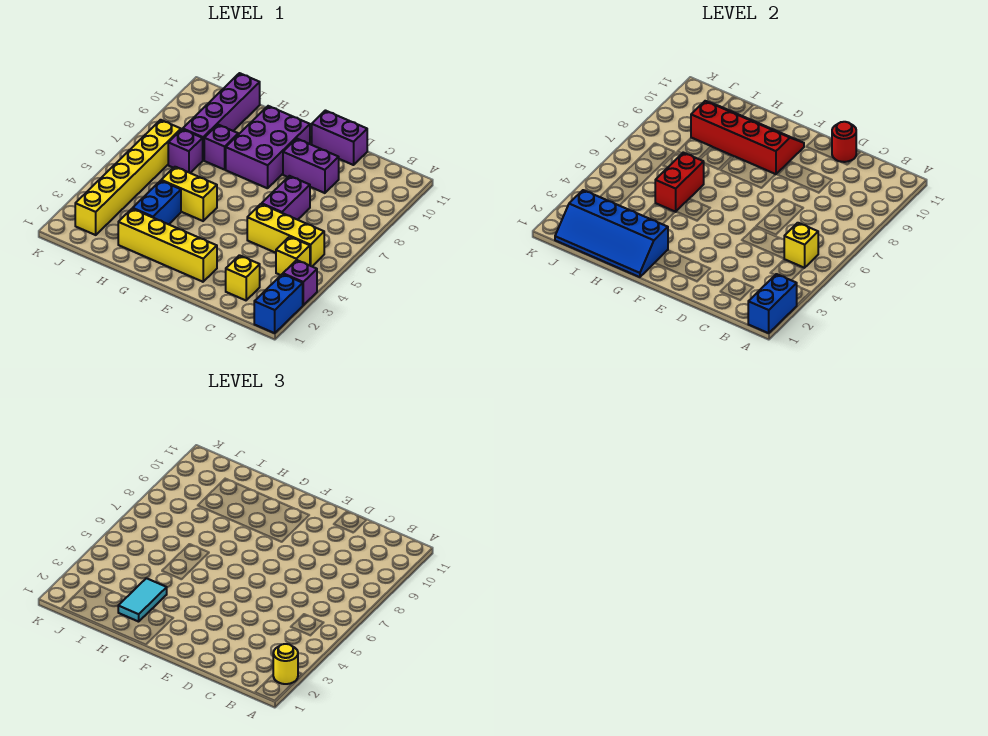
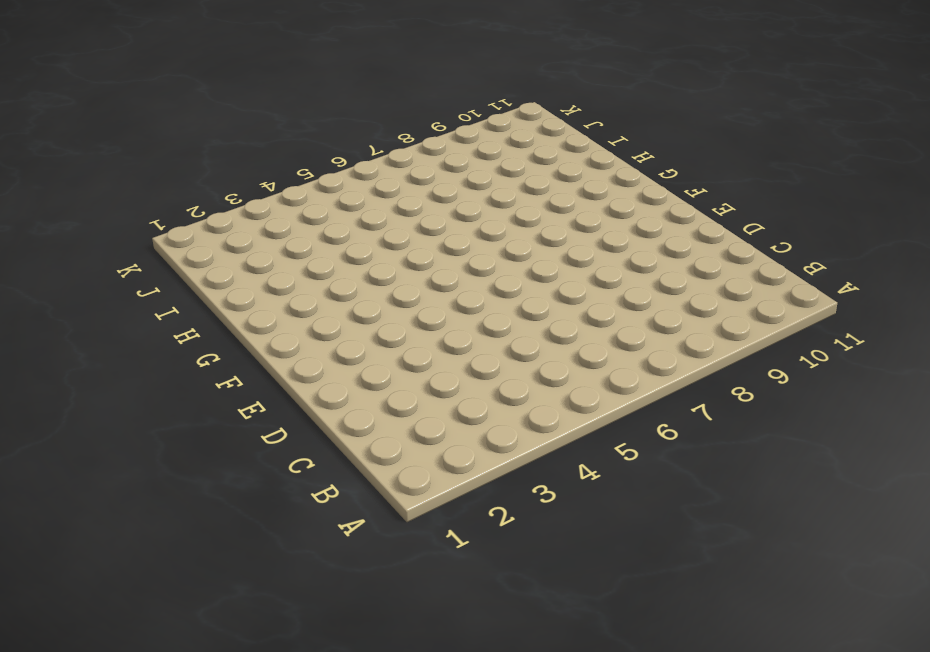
none -> blue 1x2 brick [254,274,303,333]
none -> purple 1x1 brick [283,260,317,305]
none -> yellow 1x1 brick [276,237,310,275]

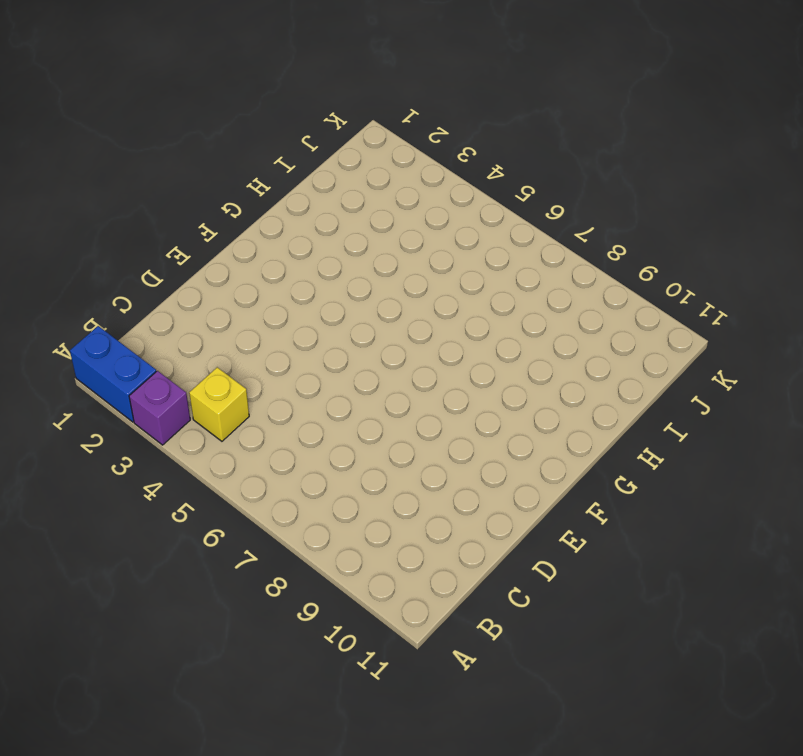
none -> yellow 1x3 brick [247,204,324,266]
none -> yellow 1x1 brick [226,255,260,300]
none -> purple 1x2 brick [262,176,310,220]

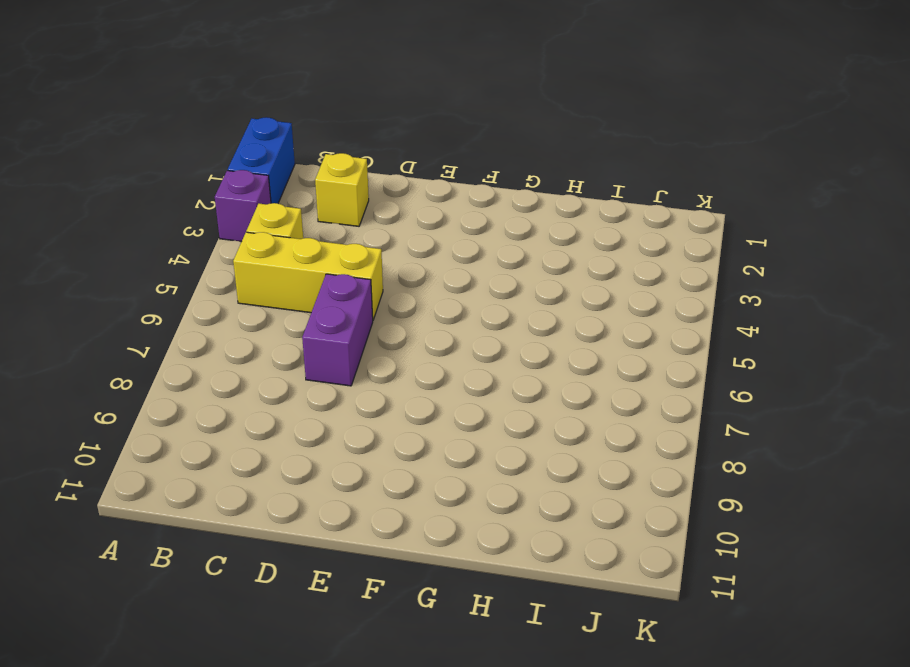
none -> purple 1x2 brick [283,139,339,193]
none -> purple 1x2 brick [312,111,367,165]
none -> yellow 1x4 brick [118,209,217,282]

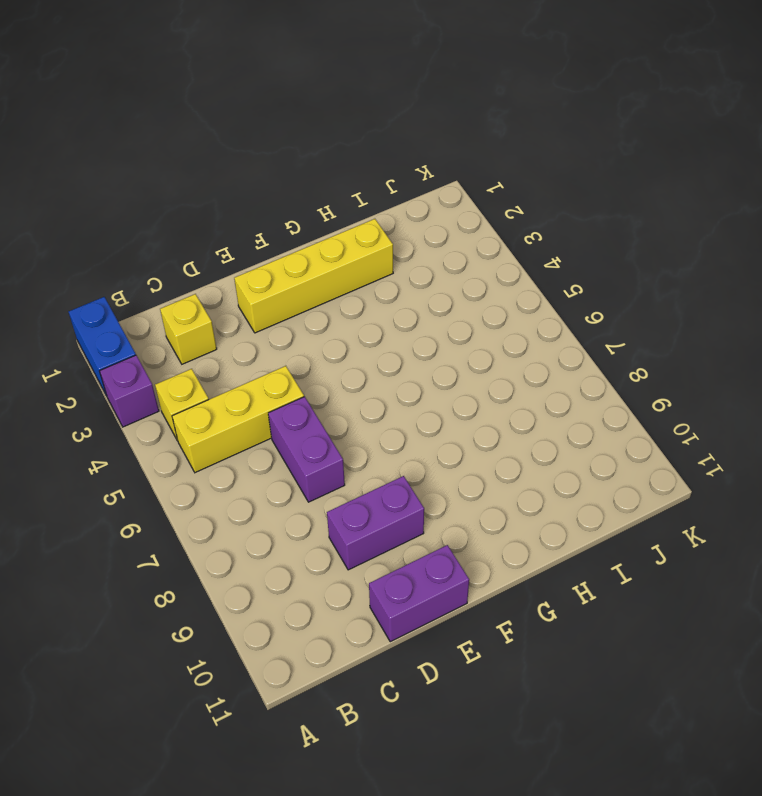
none -> purple 2x3 brick [226,106,310,188]
none -> yellow 1x2 brick [161,167,217,221]
none -> blue 1x2 brick [133,181,181,224]

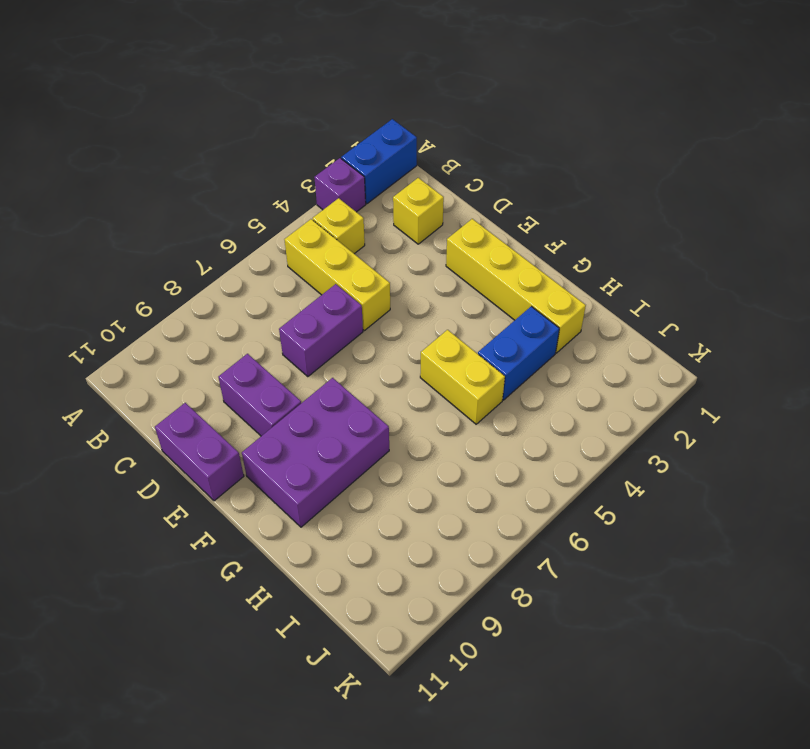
none -> purple 1x1 brick [204,125,238,170]
none -> purple 1x1 brick [168,129,203,173]
none -> purple 1x4 brick [183,73,260,160]

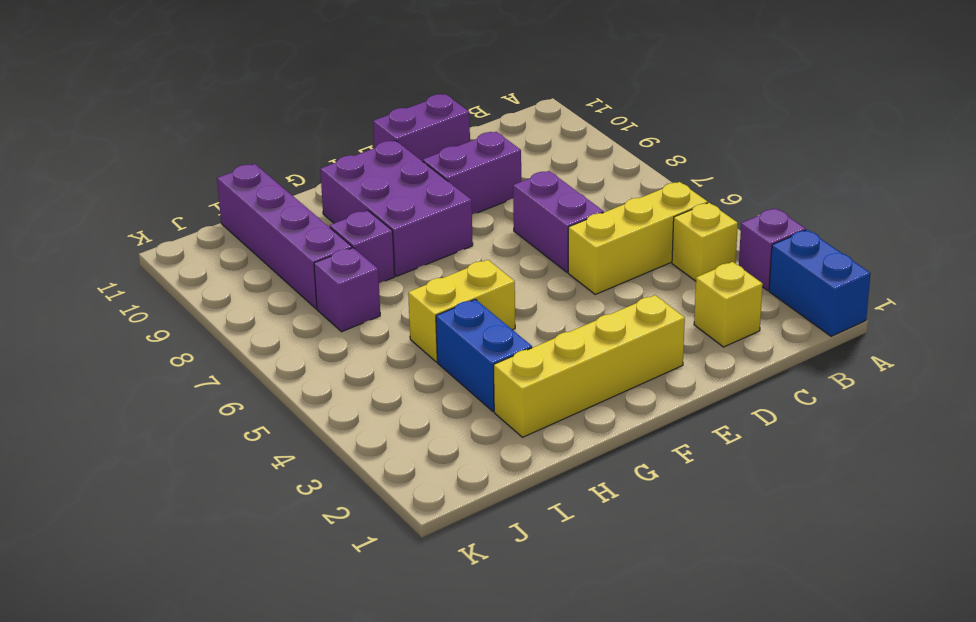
none -> yellow 1x6 brick [75,120,181,235]
none -> blue 1x2 brick [748,274,797,333]
none -> yellow 1x1 brick [784,223,818,268]

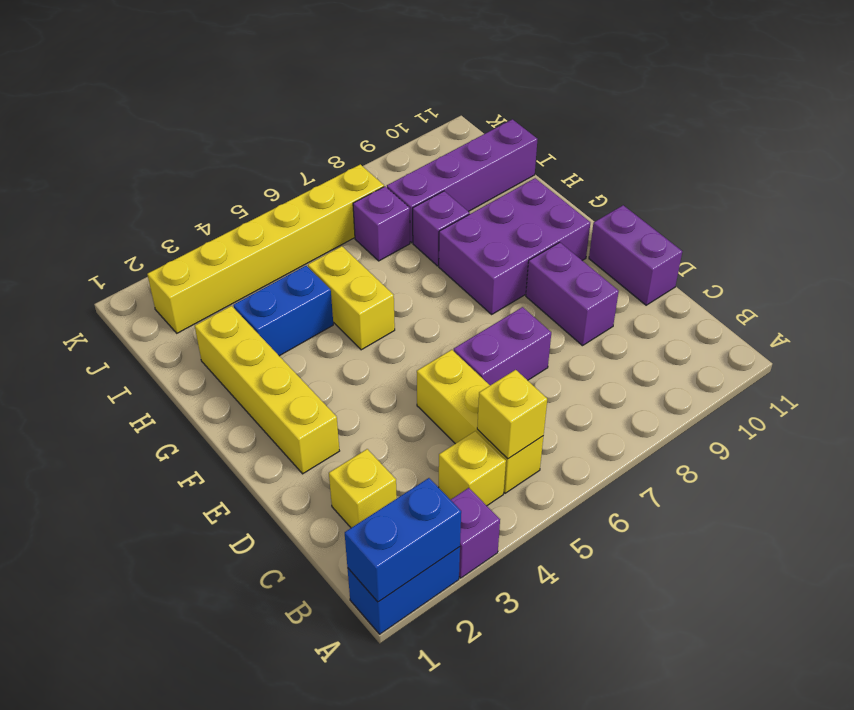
none -> red 1x1 round brick [832,122,856,162]
none -> red 2x4 slope [691,101,804,174]
none -> blue 2x4 slope [555,190,668,277]

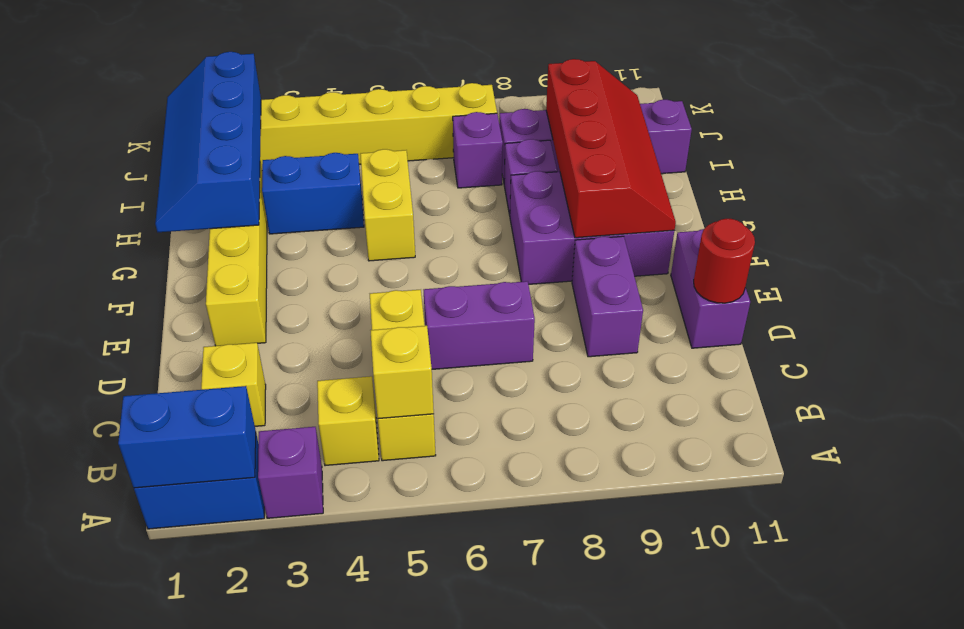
none -> red 1x2 brick [655,153,704,212]
none -> yellow 1x1 round brick [273,644,298,684]
none -> cyan 1x2 tile [118,578,167,622]

